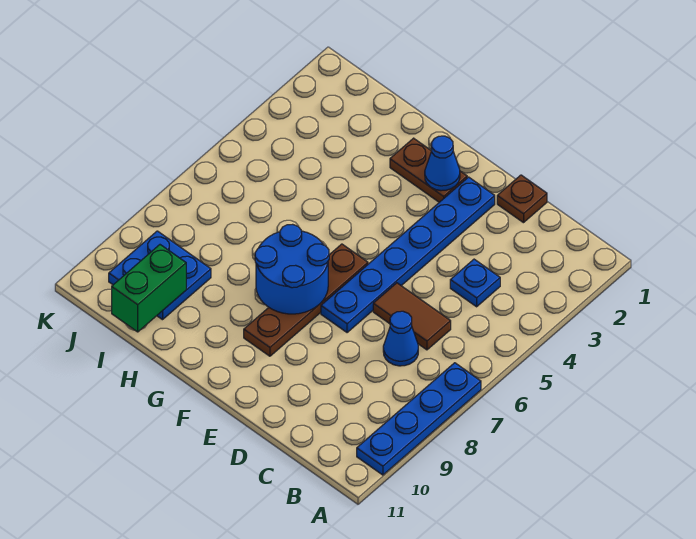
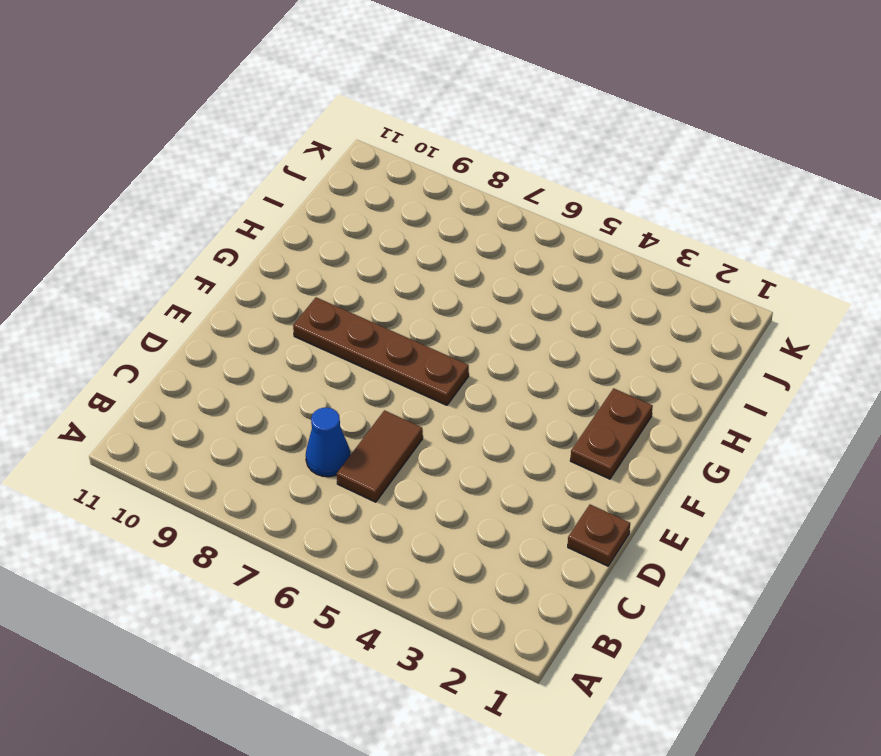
none -> blue 1x4 plate [357,363,481,475]
none -> blue 1x1 plate [450,259,500,307]
none -> blue 1x6 plate [321,177,495,333]

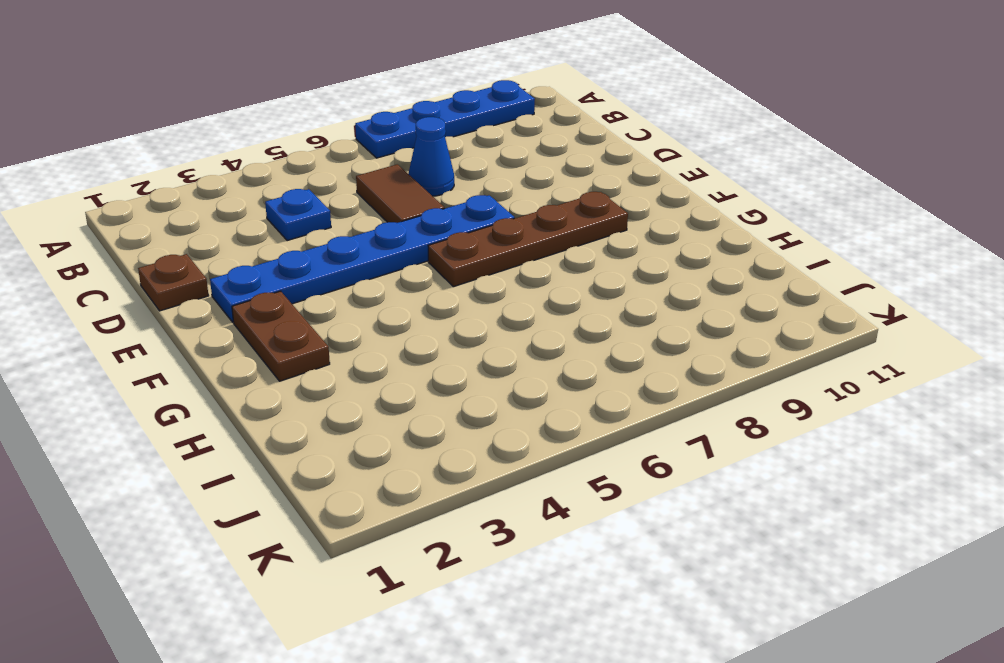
none -> blue 2x2 plate [109,231,211,320]
none -> blue 1x1 cone [425,136,460,191]
none -> blue 2x2 round brick [255,224,329,314]

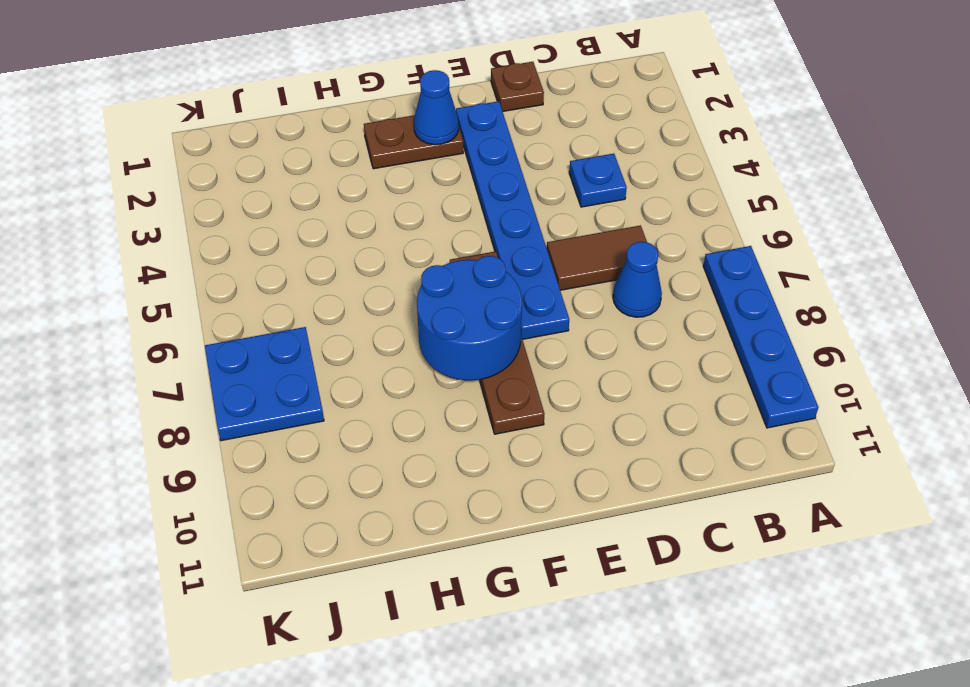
blue 2x2 plate [205,327,324,441] -> blue 2x2 plate moved to [109,231,211,320]
none -> green 1x2 brick [112,245,186,332]

